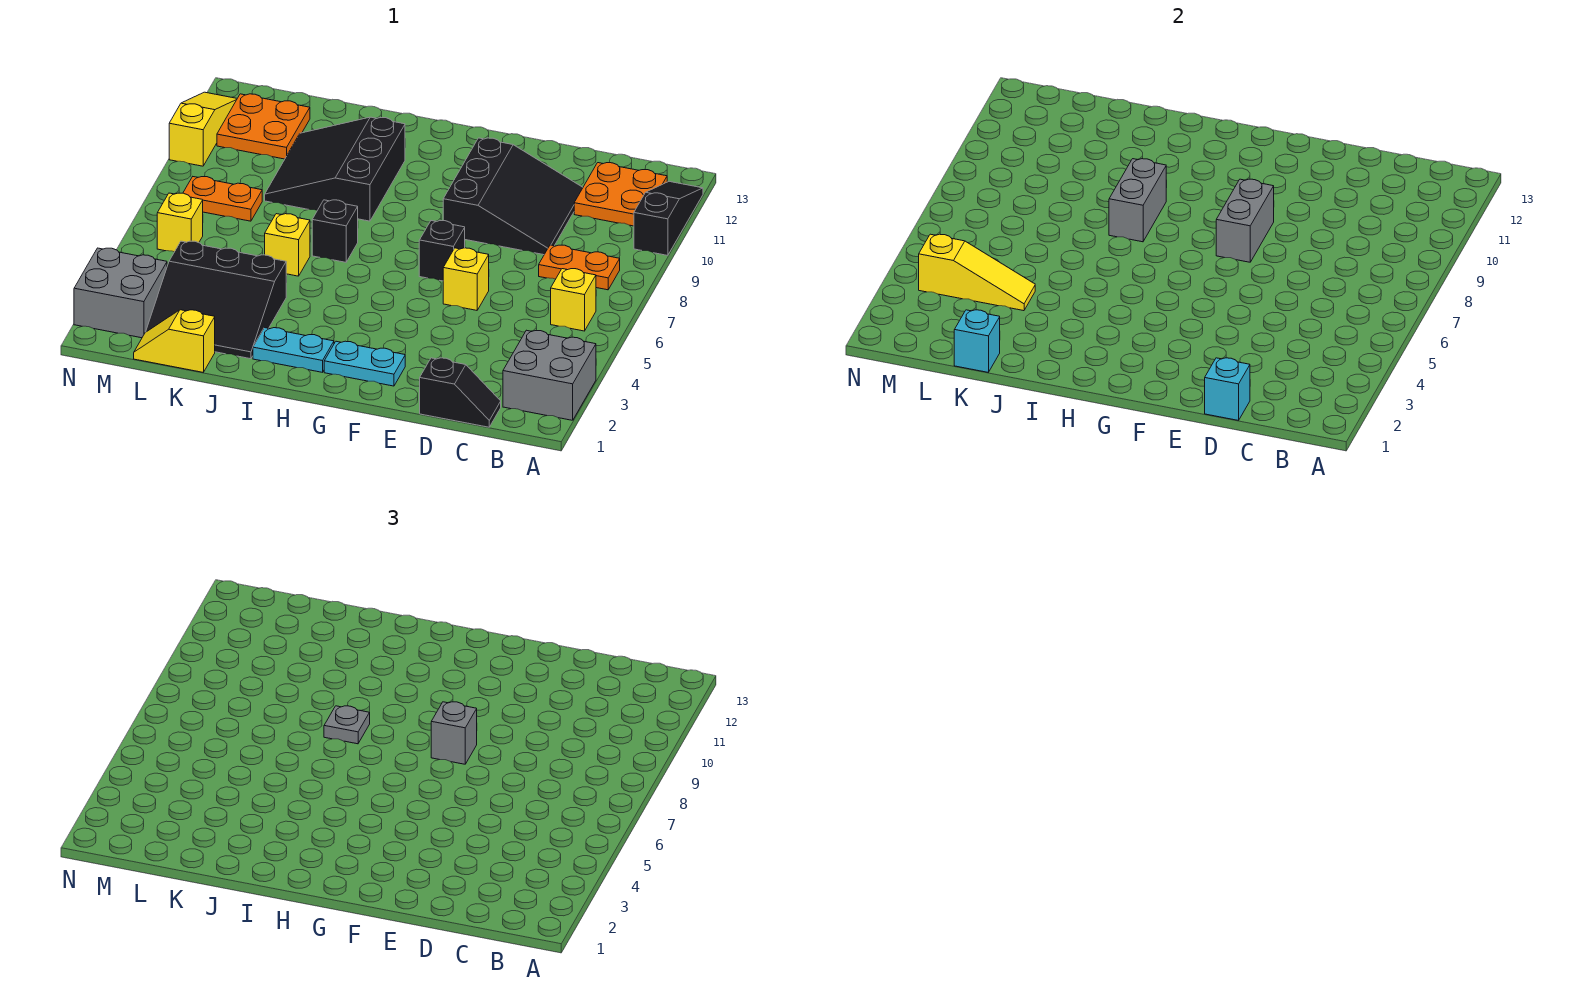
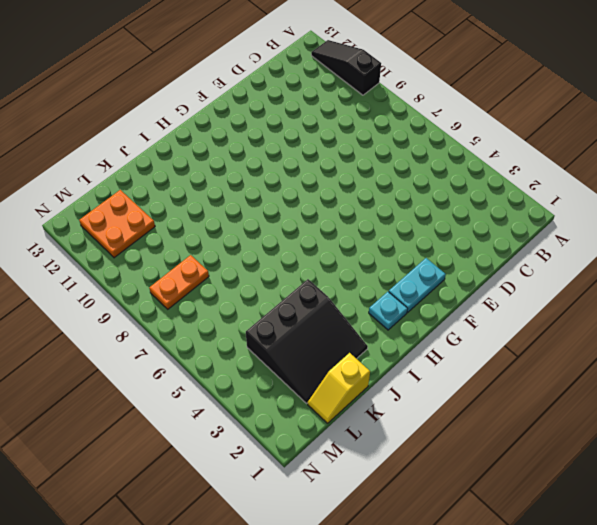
cyan 1x1 plate [369,292,408,330] -> cyan 1x2 plate [253,328,334,372]
none -> grey 2x2 brick [503,330,596,420]
none -> yellow 1x1 brick [551,269,596,331]
none -> orange 1x2 plate [539,245,620,290]

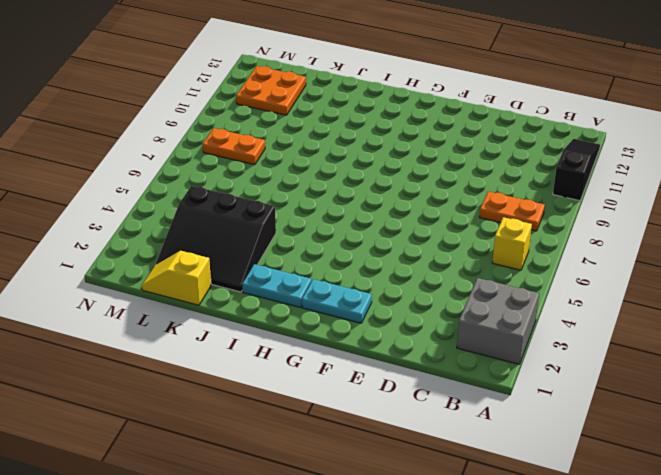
none -> orange 2x2 plate [574,163,667,226]
none -> black 1x2 slope [420,358,501,427]
none -> black 3x3 slope [443,138,583,255]

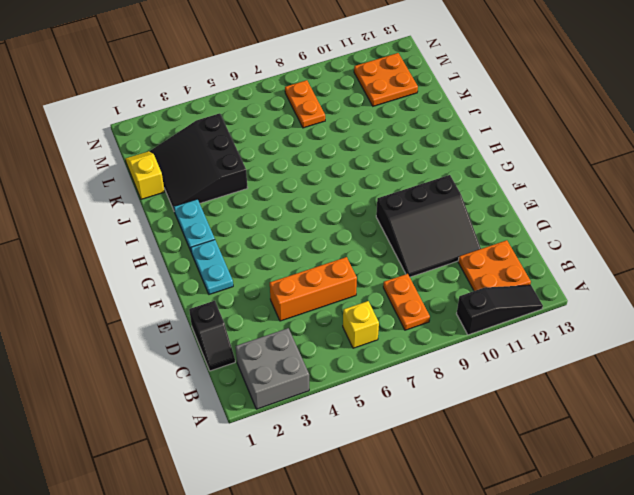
orange 1x3 brick [270,257,357,321] -> none
none -> yellow 1x1 brick [443,248,489,310]
none -> black 1x1 brick [419,221,465,281]
none -> black 1x1 brick [312,200,358,262]

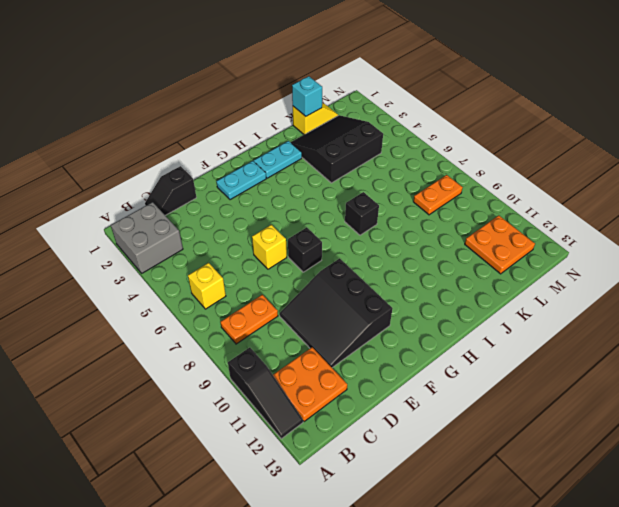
none -> black 3x3 slope [265,117,405,221]
none -> yellow 1x1 brick [265,214,310,276]
none -> grey 2x2 brick [74,248,167,338]

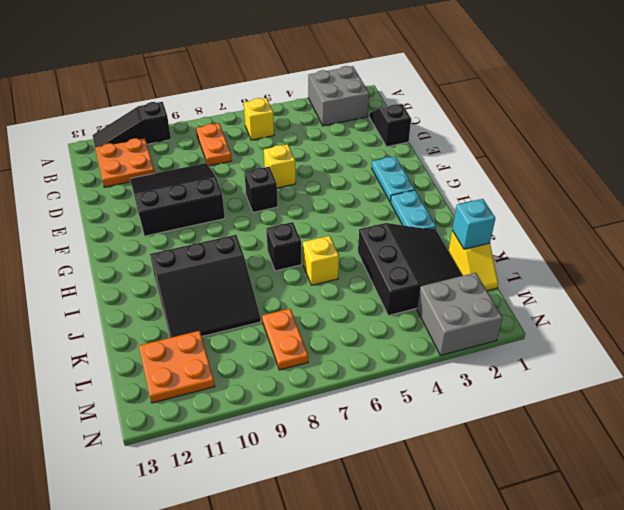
none -> yellow 1x1 brick [157,193,203,252]
none -> yellow 1x3 slope [169,92,237,166]
none -> cyan 1x1 brick [1205,358,1250,420]

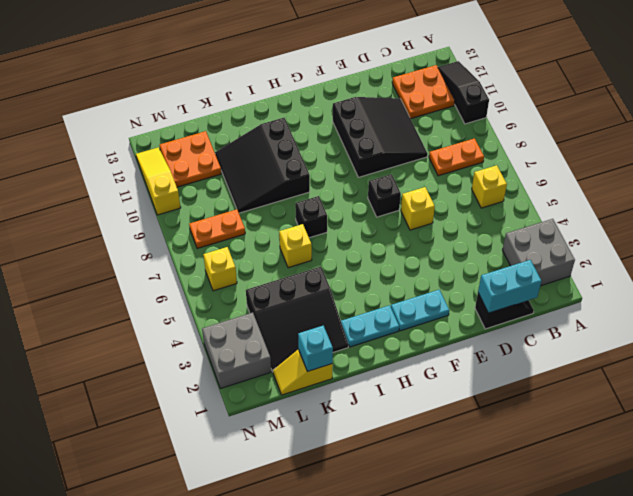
cyan 1x2 brick [478,260,541,313] -> cyan 1x1 brick [1205,358,1250,420]
none -> grey 1x2 brick [1216,179,1274,262]
none -> grey 1x2 brick [1109,159,1166,242]
none -> yellow 1x3 slope [919,234,1035,311]

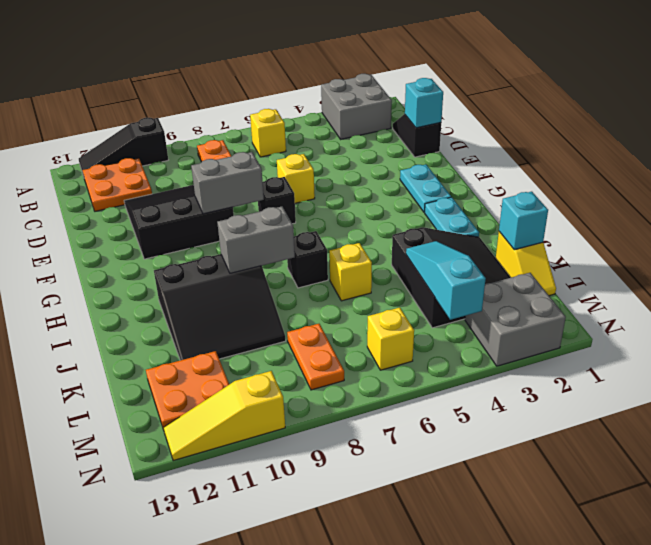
cyan 1x3 slope [406,241,486,320] -> yellow 1x3 slope [919,234,1035,311]
none -> grey 1x1 brick [431,702,477,764]
none -> grey 1x1 plate [324,706,370,744]

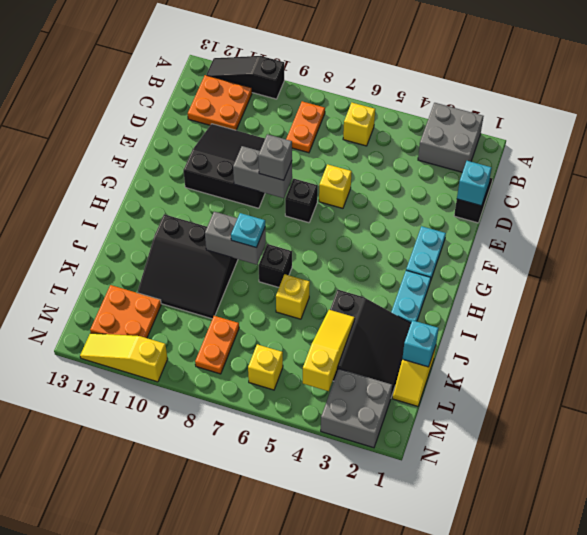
cyan 1x1 plate [231,213,265,248] -> grey 1x1 plate [324,706,370,744]

